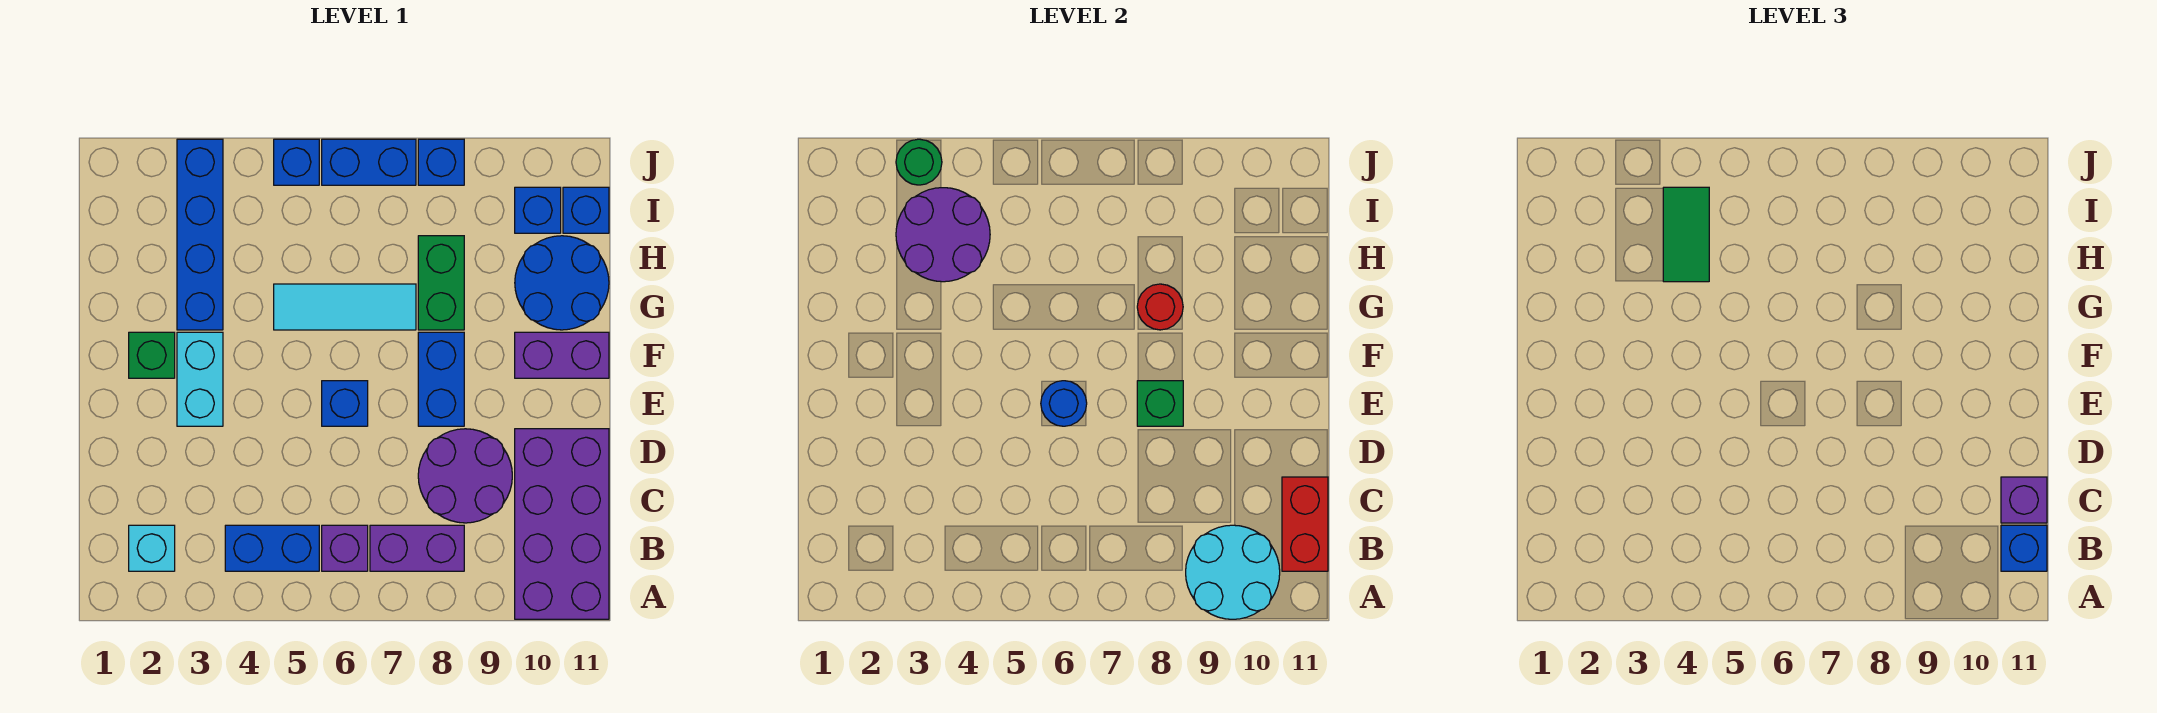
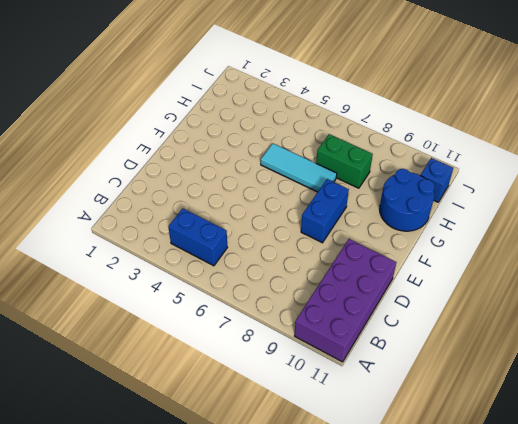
green 1x2 brick [316,134,373,188] -> green 1x2 brick turned to [418,236,464,330]
none -> cyan 1x1 brick [129,525,175,571]
none -> purple 1x1 brick [322,525,368,571]
none -> purple 1x2 brick [370,525,464,571]
none -> purple 2x2 round brick [418,429,512,523]

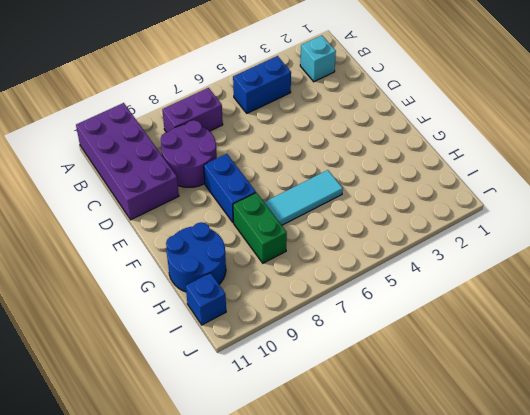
none -> purple 1x1 brick [322,525,368,571]
none -> cyan 1x2 brick [177,332,223,426]
none -> blue 1x1 brick [322,381,368,426]
none -> green 1x1 brick [129,332,175,378]

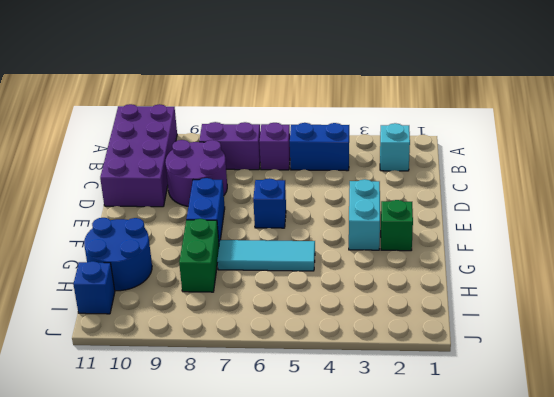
none -> purple 1x2 brick [515,332,609,378]
none -> blue 1x4 brick [177,139,223,330]
none -> blue 1x1 brick [515,187,561,233]
none -> blue 1x1 brick [274,139,319,185]

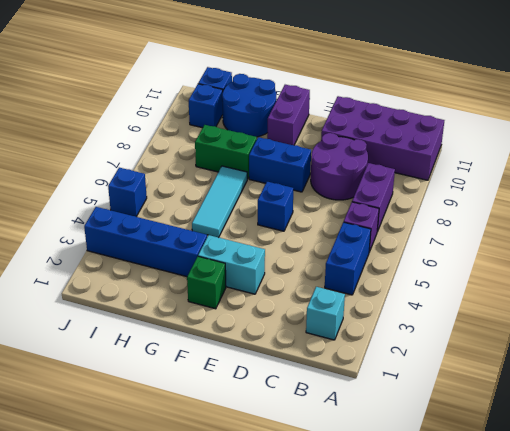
none -> blue 1x2 brick [322,139,416,185]
none -> blue 1x1 brick [418,139,464,185]
none -> cyan 2x2 round brick [1186,525,1280,619]
none -> red 1x2 brick [1282,477,1328,571]

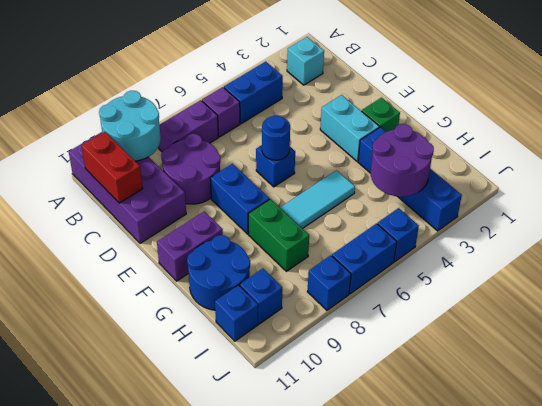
none -> green 1x1 brick [1137,381,1183,426]
none -> red 1x1 round brick [1137,284,1183,330]
none -> green 1x1 round brick [896,139,942,185]
none -> blue 1x1 brick [2001,525,2047,571]

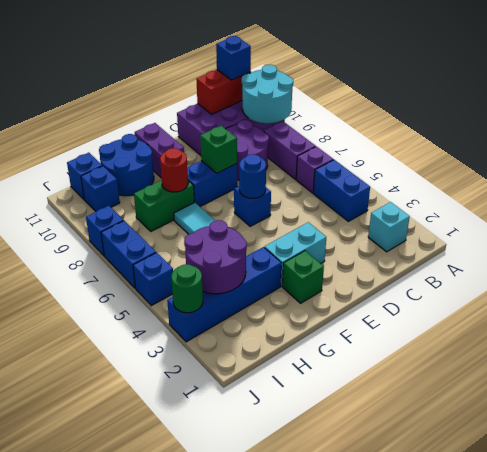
none -> purple 1x1 brick [2001,477,2047,523]
none -> green 1x2 tile [1663,187,1709,282]

